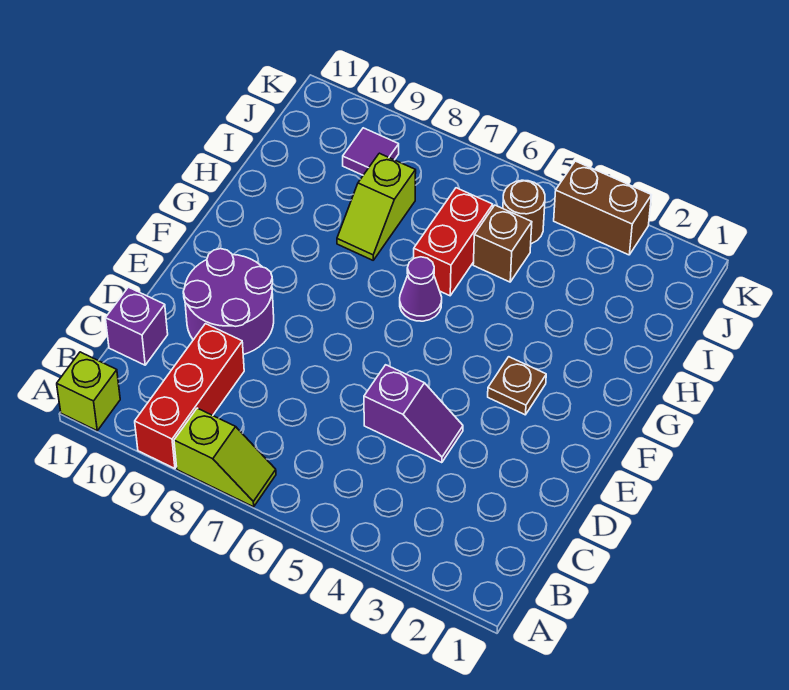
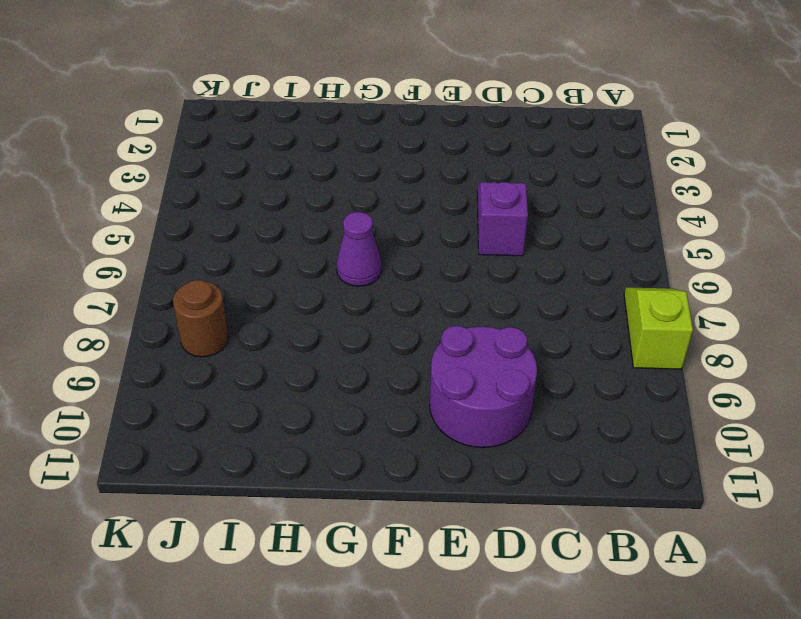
brown 1x1 round brick [173,280,228,357] -> brown 1x1 round brick moved to [503,180,545,244]
none -> red 1x3 brick [135,324,244,469]
none -> lime 1x1 brick [57,352,120,431]
none -> purple 1x1 brick [106,287,168,365]

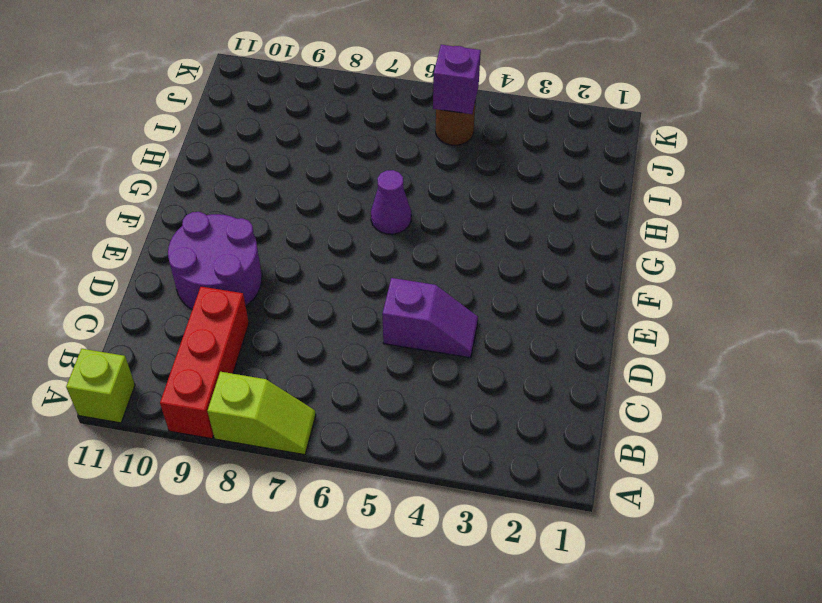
purple 1x1 brick [433,45,481,114] -> purple 1x1 brick moved to [106,287,168,365]
none -> brown 1x1 plate [488,357,546,415]
none -> red 1x2 brick [414,188,493,296]
none -> lime 1x2 slope [337,153,416,260]

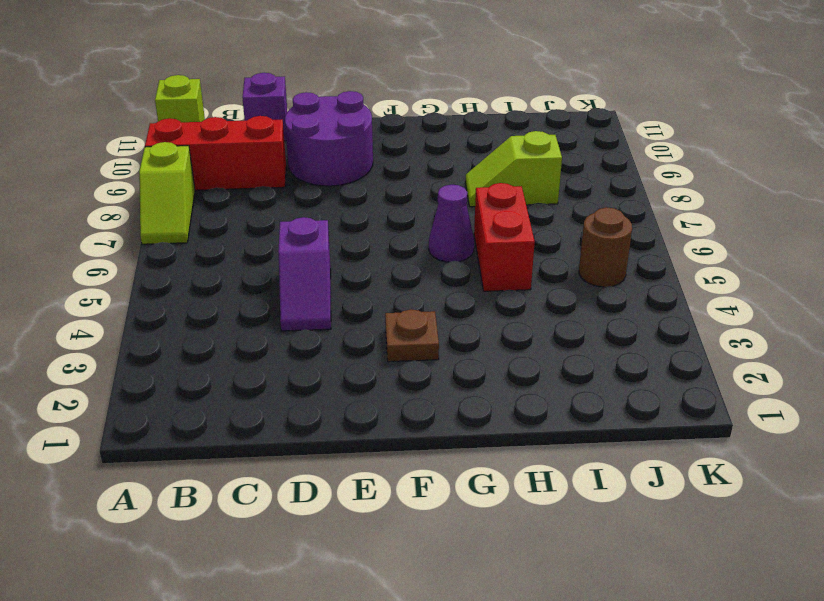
red 1x2 brick [474,183,535,291] -> red 1x2 brick turned to [414,188,493,296]
none -> brown 1x1 brick [473,205,532,282]
none -> purple 1x1 tile [343,128,399,175]
none -> brown 1x2 brick [554,161,651,255]

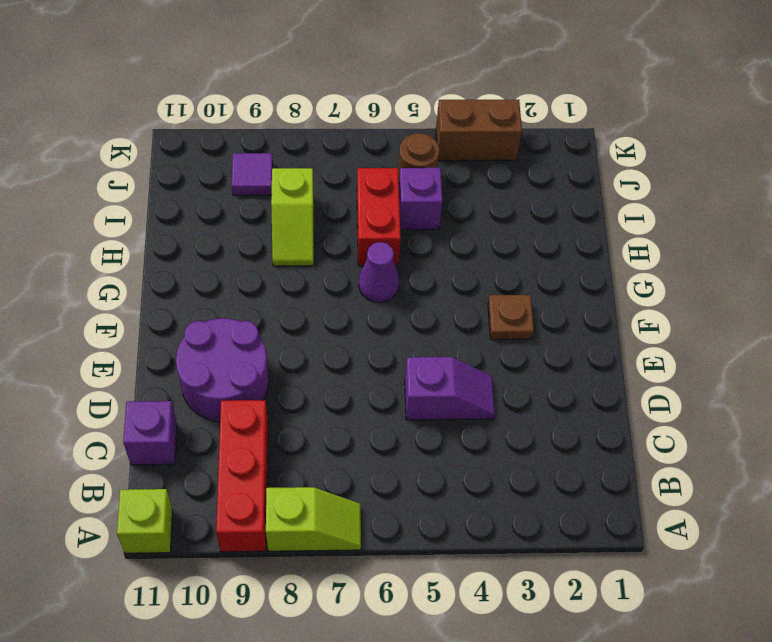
purple 1x1 brick [399,168,442,229] -> brown 1x1 brick [473,205,532,282]

